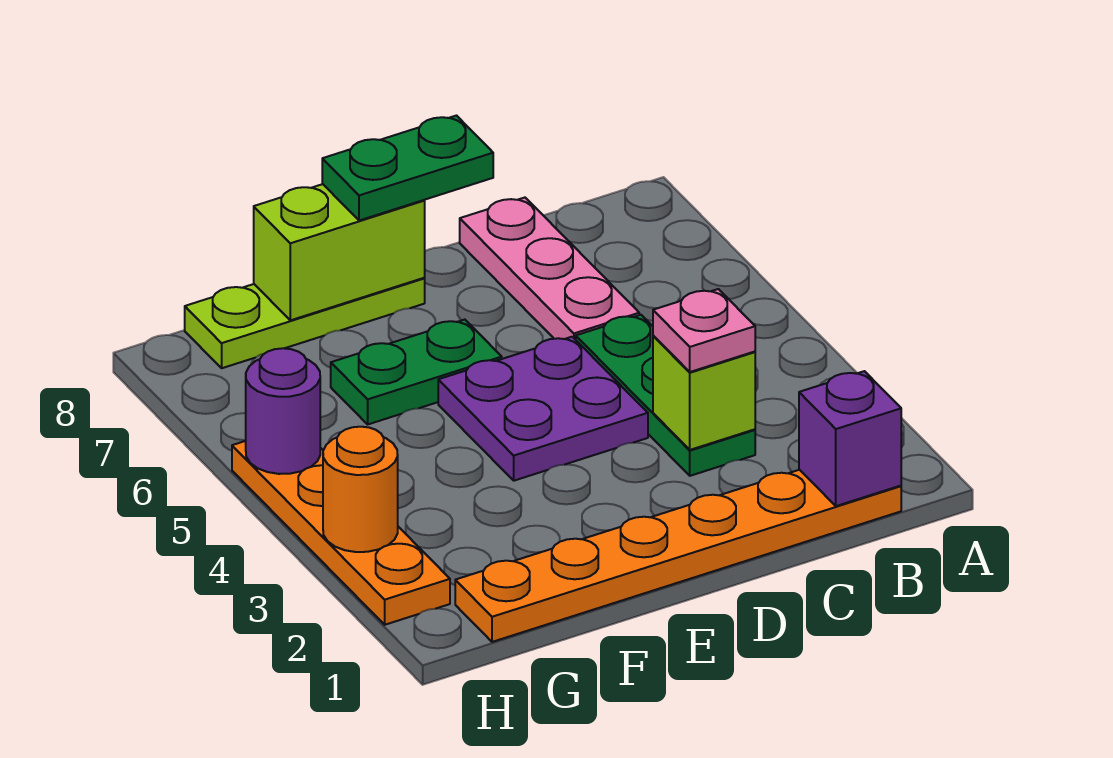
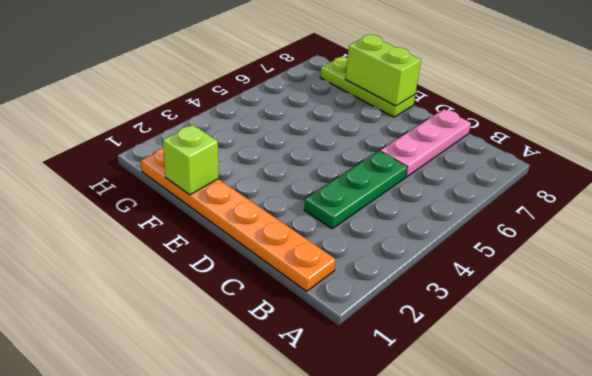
lime 1x1 brick [163,125,219,195] -> lime 1x1 brick moved to [653,336,755,450]
none -> purple 2x2 plate [438,337,648,481]
none -> green 1x2 plate [331,320,502,424]
none -> orange 1x4 plate [232,441,450,625]

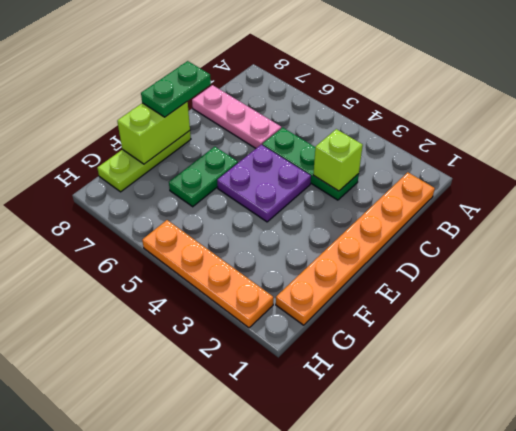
none -> purple 1x1 brick [799,371,901,506]
none -> orange 1x1 round brick [323,427,398,552]
none -> purple 1x1 round brick [246,348,320,474]

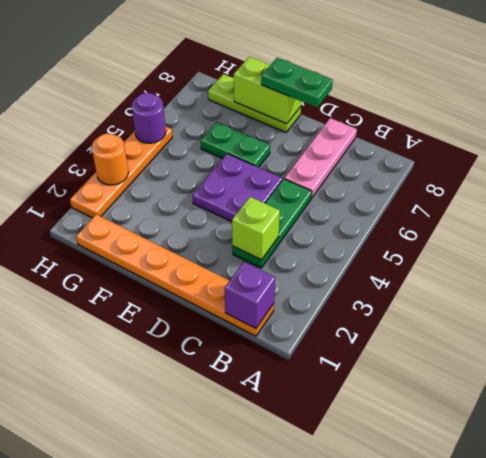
none -> pink 1x1 plate [653,289,755,372]

